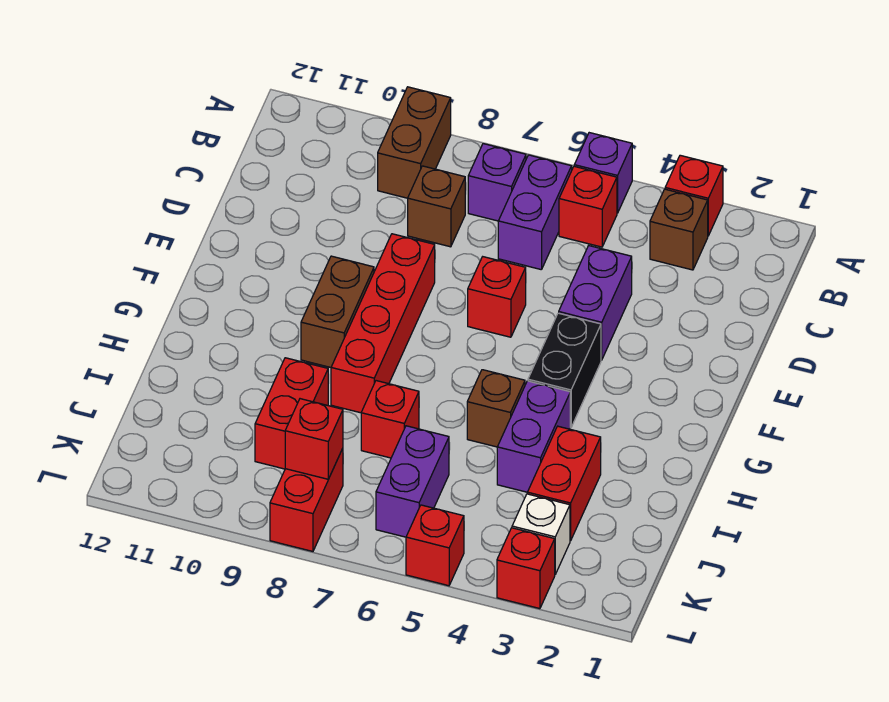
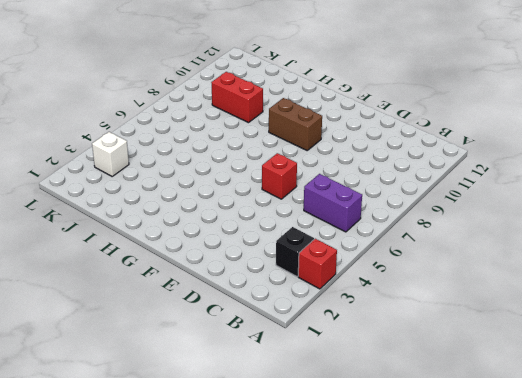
black 1x1 brick [276,227,314,277] -> brown 1x1 brick [650,189,708,270]
none -> purple 1x1 brick [574,133,632,213]
none -> brown 1x2 brick [378,87,451,198]
none -> red 1x1 brick [559,166,617,247]

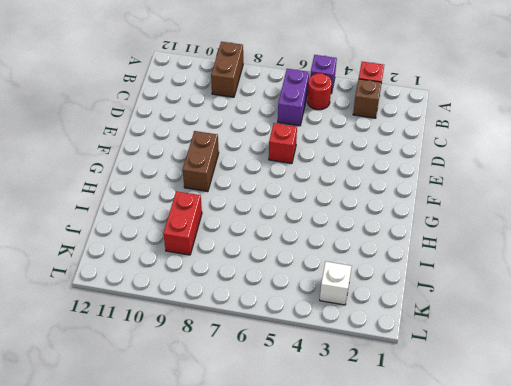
red 1x1 round brick [307,73,332,110] -> red 1x1 brick [559,166,617,247]
none -> purple 1x1 brick [468,144,526,221]
none -> brown 1x1 brick [408,166,465,247]
none -> purple 1x2 brick [559,246,632,360]

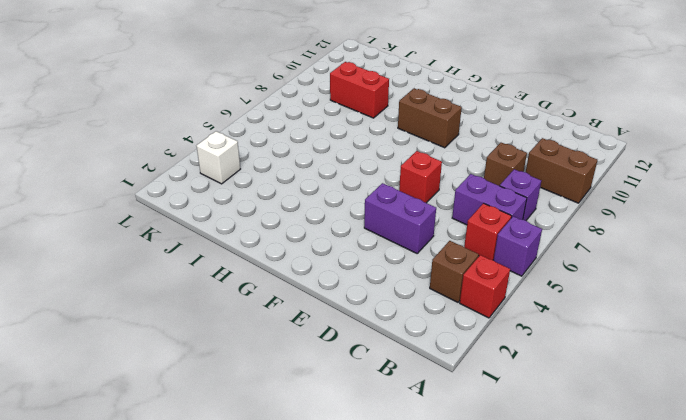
none -> red 1x4 brick [331,234,435,413]
none -> black 1x2 brick [528,313,601,428]
none -> purple 1x2 brick [497,381,570,492]

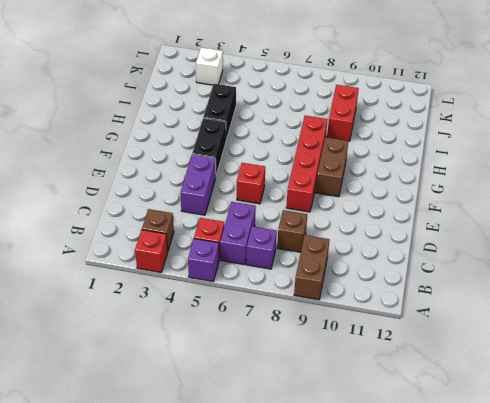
black 1x2 brick [203,84,236,140] -> purple 1x2 brick [497,381,570,492]
none -> brown 1x1 brick [467,370,525,447]
none -> red 1x2 brick [527,426,601,541]
none -> red 1x1 brick [361,381,419,458]

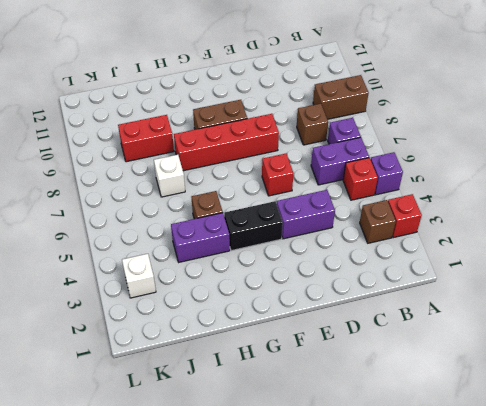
white 1x1 brick [154,155,185,197] -> red 1x1 brick [361,381,419,458]
none -> red 1x2 brick [527,426,601,541]
none -> purple 1x2 brick [376,426,449,537]
none -> red 1x2 brick [270,448,343,551]

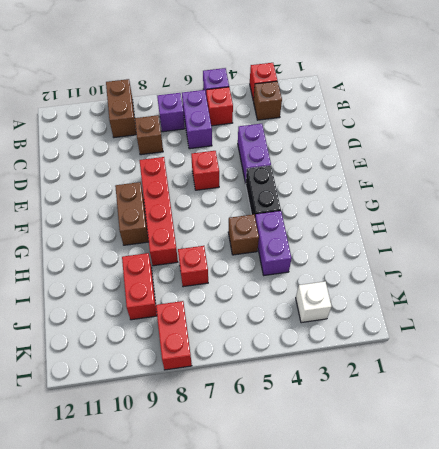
none -> red 1x2 brick [527,426,601,541]
none -> purple 1x2 brick [376,426,449,537]
none -> red 1x1 brick [497,528,555,609]

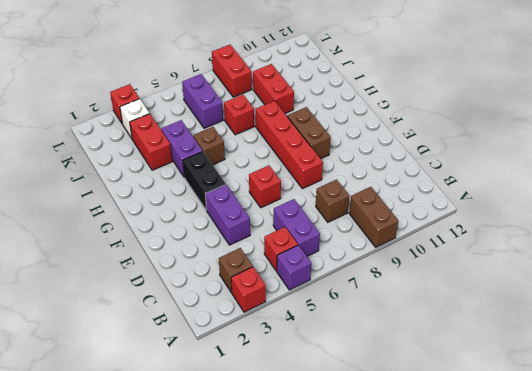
none -> purple 1x1 brick [468,144,526,221]
none -> red 1x1 brick [406,505,464,586]
none -> red 1x1 brick [285,399,343,479]

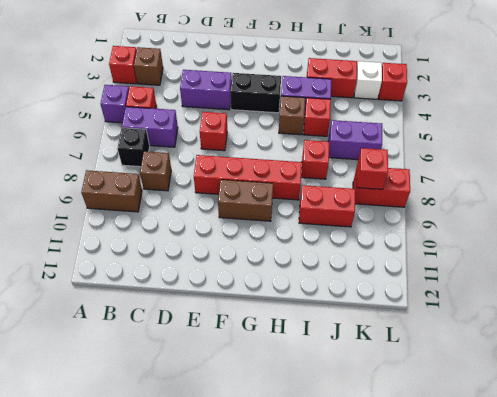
black 1x1 brick [118,128,150,167] -> purple 1x1 brick [468,144,526,221]
red 1x1 brick [304,98,331,136] -> red 1x1 brick moved to [406,505,464,586]

